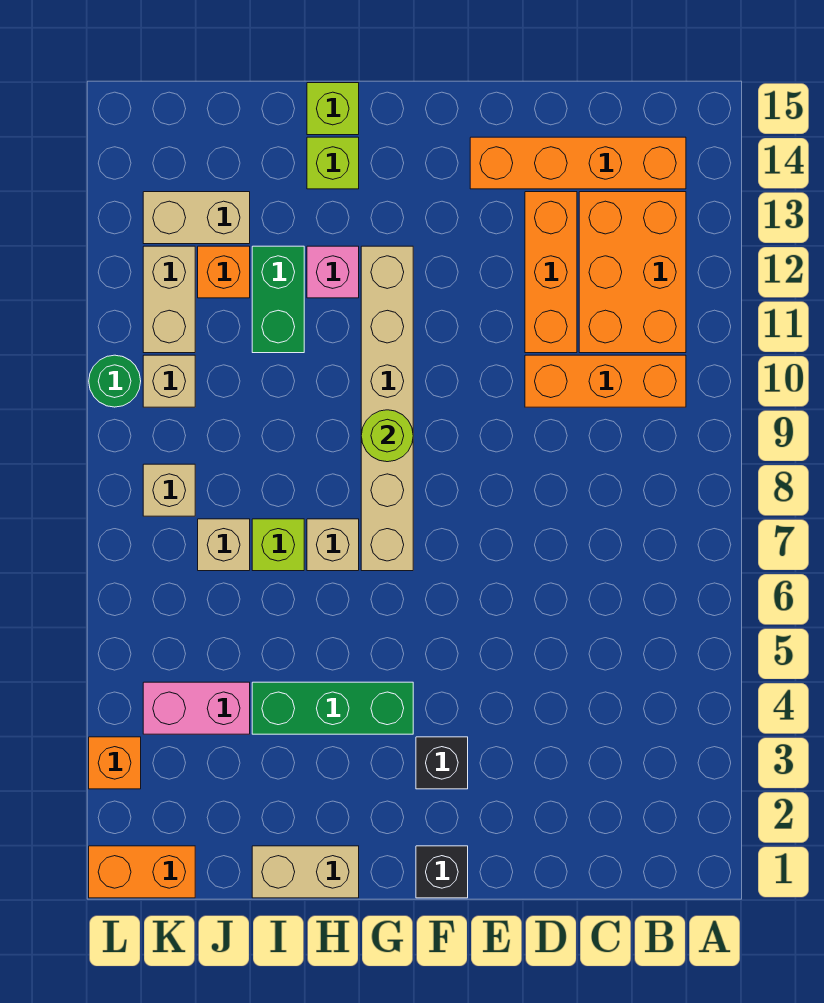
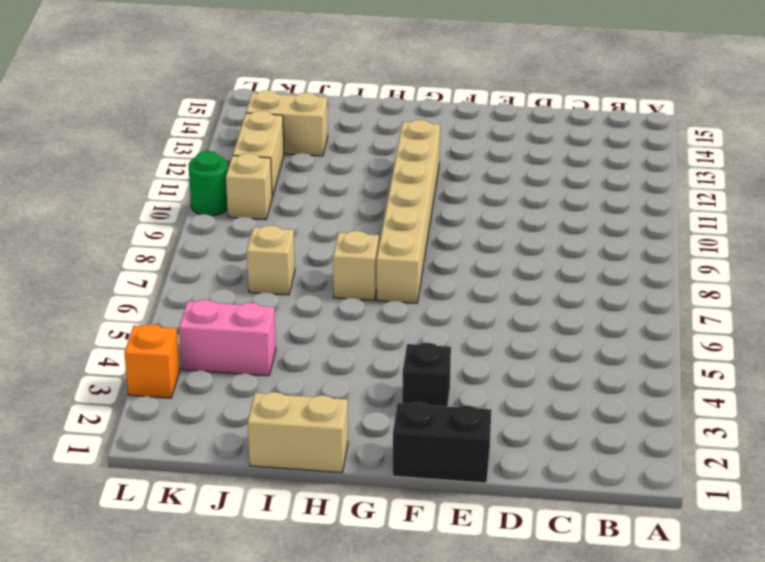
black 1x2 brick [393,402,491,483] -> black 1x1 brick [416,846,468,898]
none -> orange 1x3 brick [525,355,686,407]
none -> orange 2x3 brick [579,192,686,353]
none -> orange 1x4 brick [470,137,686,189]

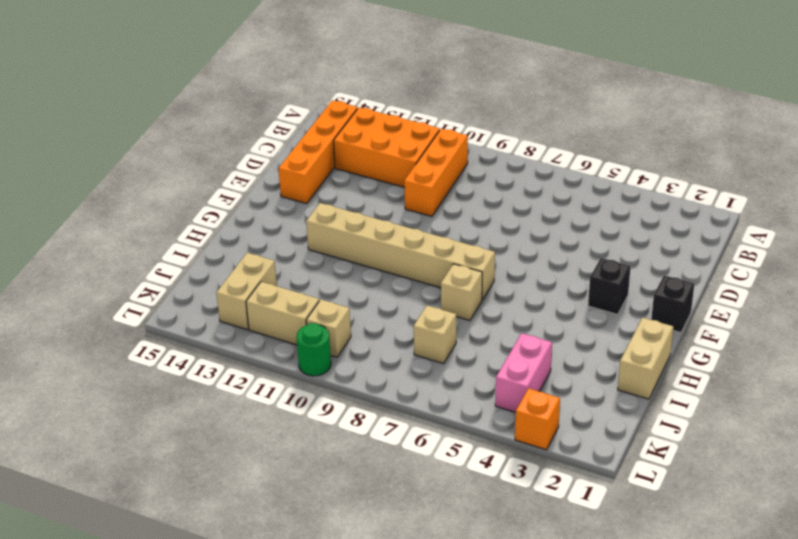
none -> orange 1x3 brick [525,192,577,353]
none -> green 1x3 brick [252,682,413,734]
none -> pink 1x1 brick [307,246,359,298]

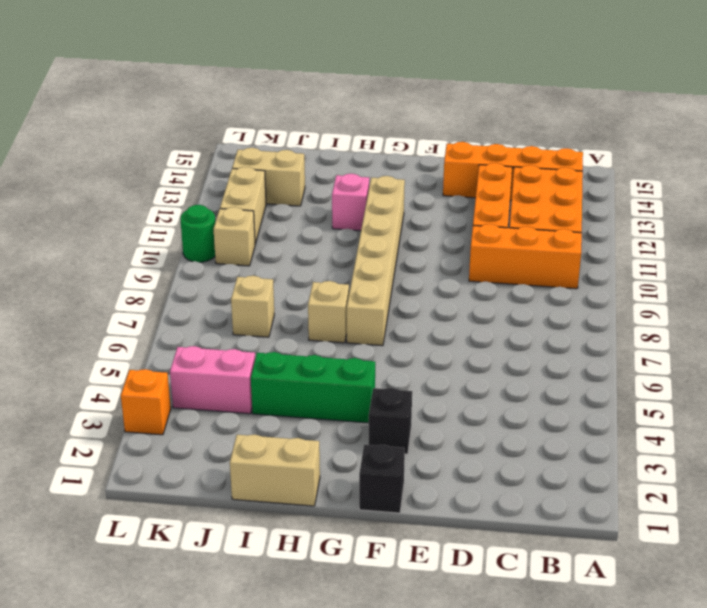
none -> lime 1x1 brick [307,137,359,189]
none -> lime 1x1 brick [307,83,359,135]
none -> lime 1x1 brick [252,519,304,571]

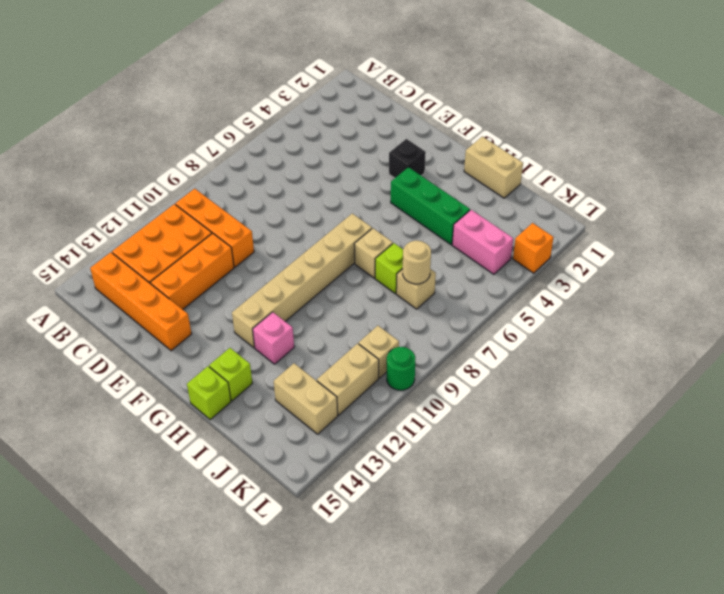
tan 1x1 round brick [403,241,431,284] -> none
none -> black 1x1 brick [416,846,468,898]
none -> green 1x2 brick [252,246,304,353]
none -> orange 1x1 brick [198,246,250,298]

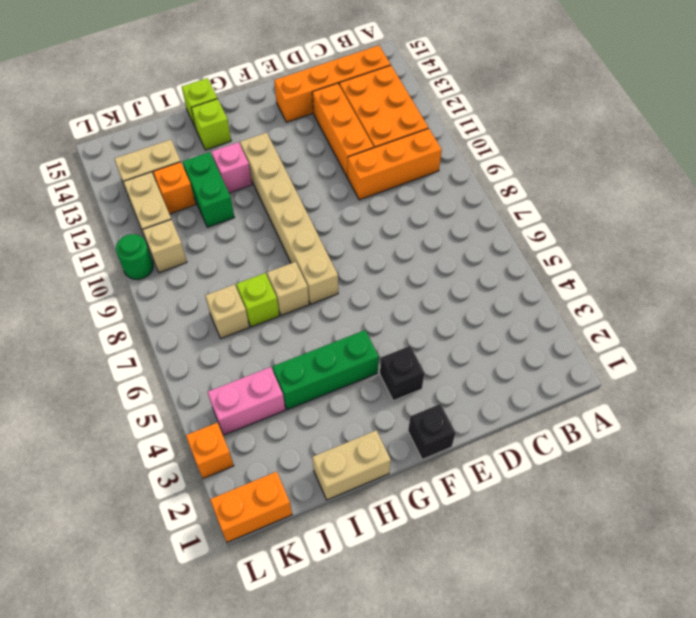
none -> tan 1x1 brick [143,464,195,516]
none -> lime 1x1 round brick [361,410,413,462]

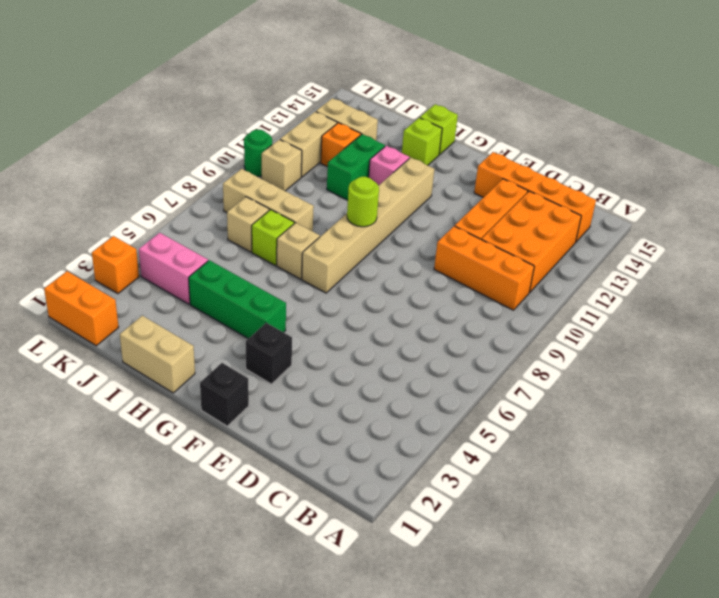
tan 1x3 brick [223,169,314,231] -> tan 1x1 brick [143,464,195,516]

